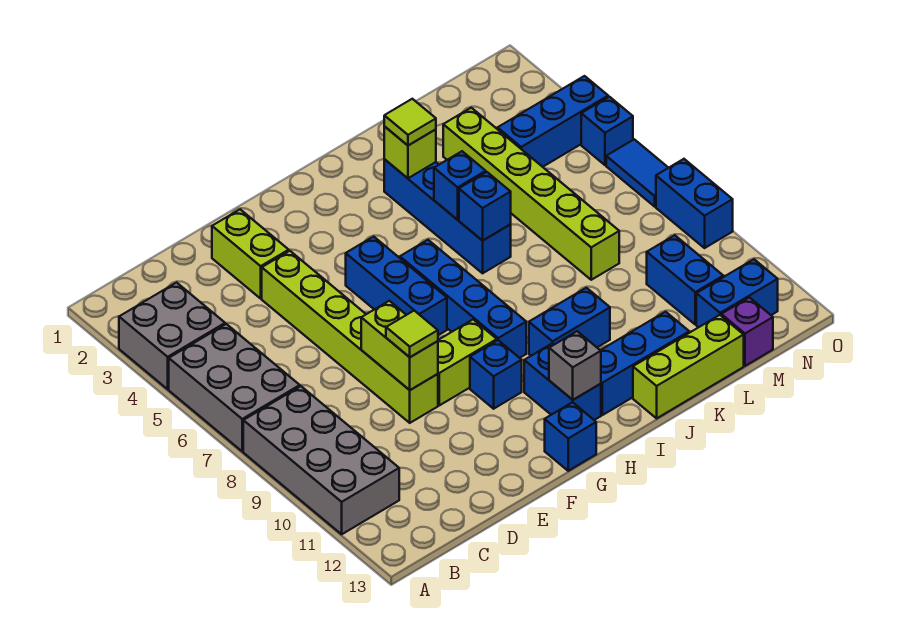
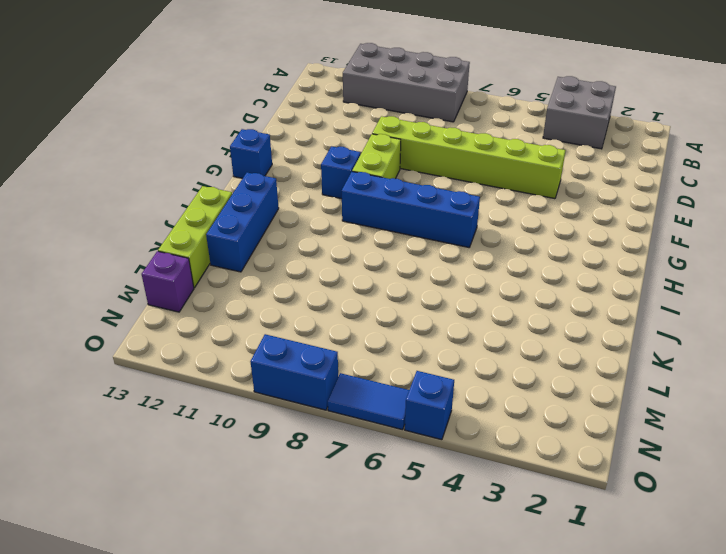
none -> grey 2x3 brick [169,324,300,451]
none -> lime 1x2 brick [212,209,289,298]
none -> blue 1x3 brick [346,237,447,335]
none -> blue 1x2 brick [524,343,601,420]

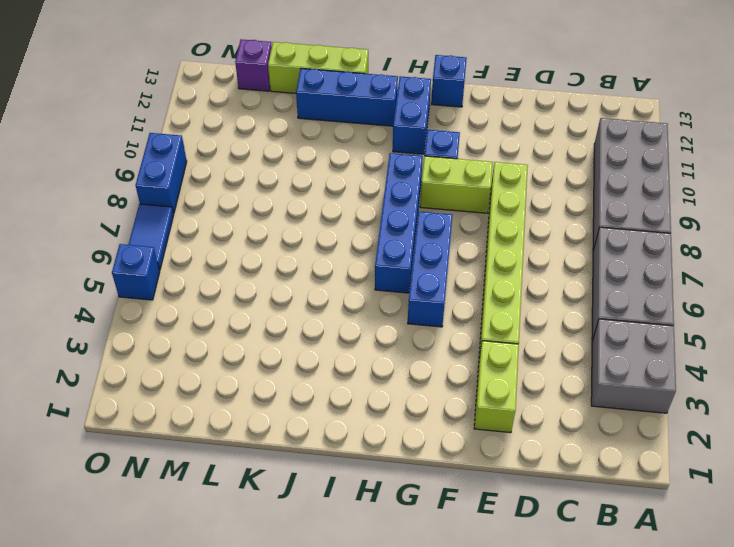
none -> blue 1x2 brick [529,288,610,356]
none -> blue 1x4 brick [384,159,511,273]
none -> lime 1x6 brick [443,108,619,280]
none -> blue 1x3 brick [498,76,608,167]

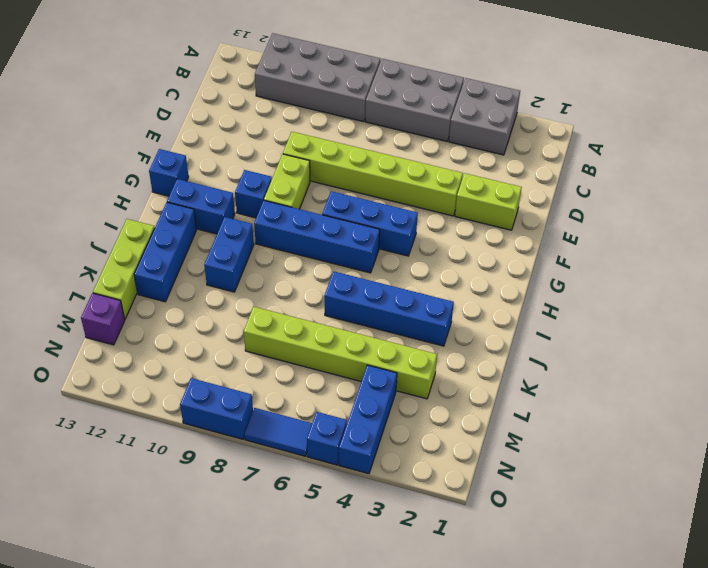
none -> blue 1x2 brick [647,235,723,324]
none -> blue 1x2 brick [696,259,778,327]
none -> lime 1x2 brick [361,301,438,390]
none -> grey 1x1 brick [549,331,601,400]

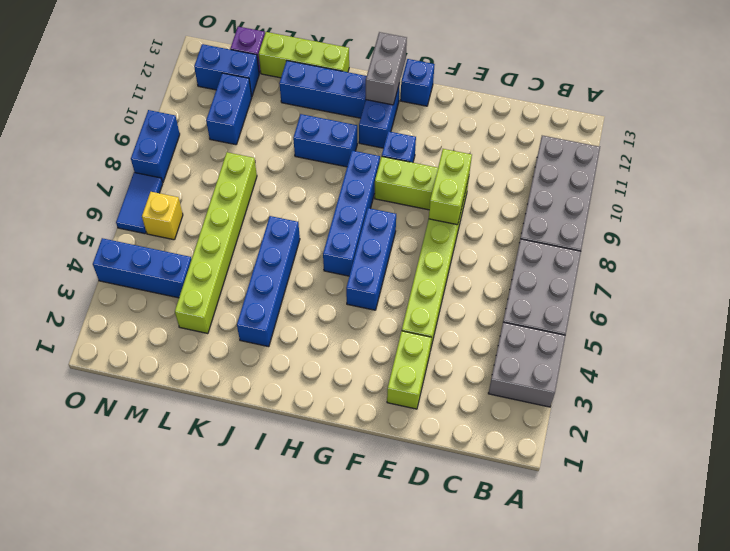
grey 1x2 brick [366,32,407,105] -> grey 1x1 brick [549,331,601,400]
yellow 1x1 brick [142,192,183,240] -> none
none -> blue 1x1 brick [581,97,633,165]
none -> lime 1x1 brick [384,126,436,178]
none -> blue 1x1 brick [434,151,486,220]
none -> blue 1x1 brick [459,172,511,241]

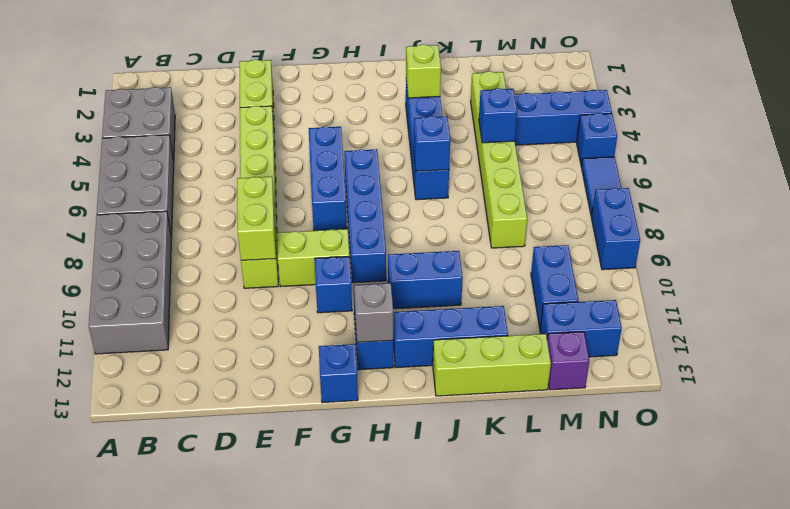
blue 1x1 brick [479,88,517,143] -> blue 1x1 brick moved to [434,151,486,220]
none -> lime 1x1 tile [386,311,438,357]
none -> lime 1x1 tile [384,99,436,145]

